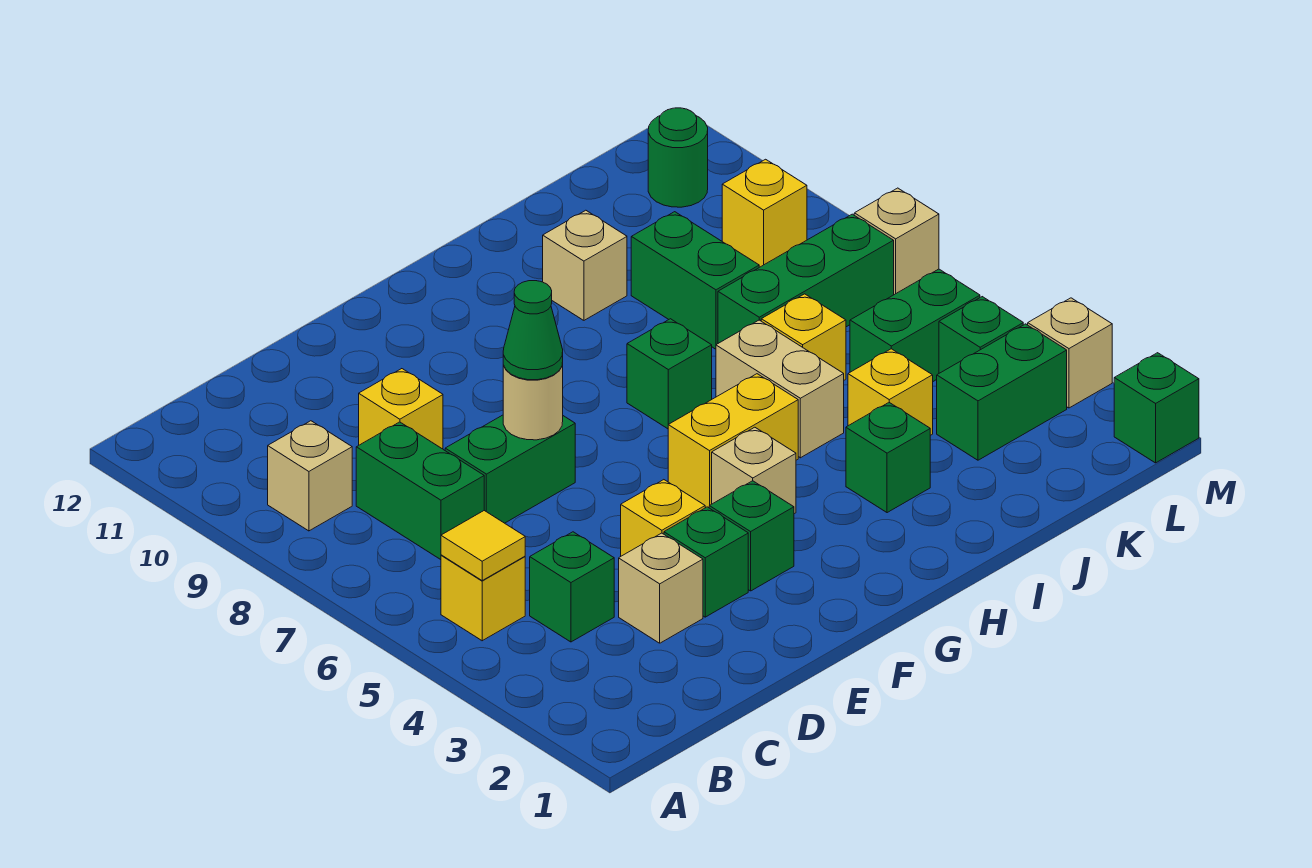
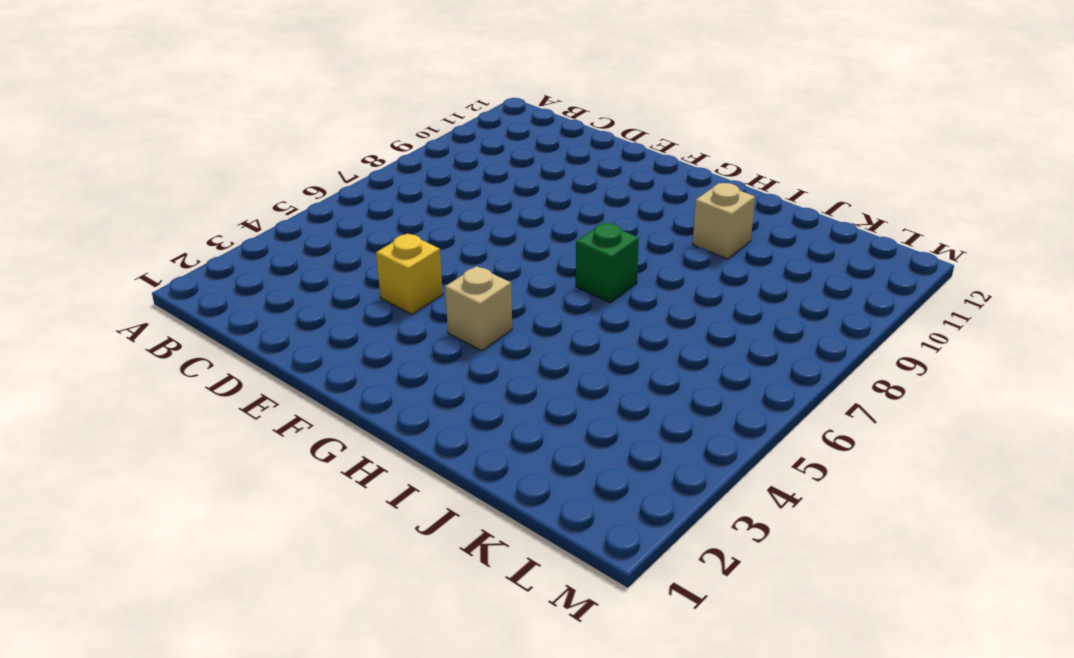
none -> yellow 1x1 brick [441,555,525,641]
none -> tan 1x1 brick [268,421,352,531]
none -> green 1x1 brick [530,532,614,642]
none -> green 1x2 brick [356,422,484,560]

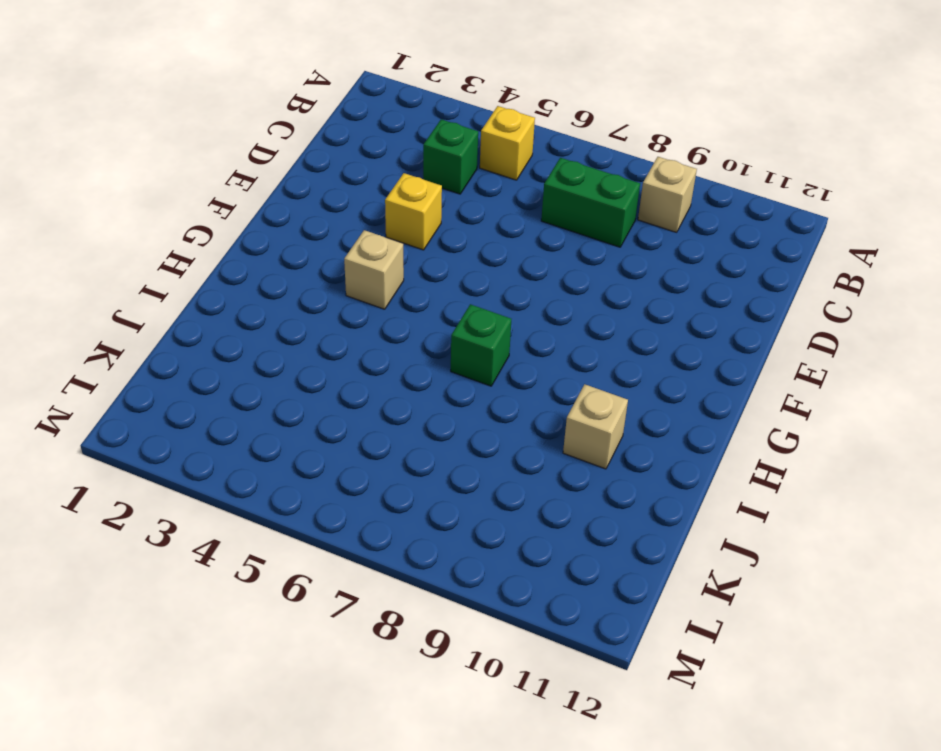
none -> tan 1x1 brick [619,533,703,643]
none -> green 1x2 brick [445,415,575,523]
none -> yellow 1x1 brick [359,369,443,449]
none -> green 1x1 brick [664,507,748,617]

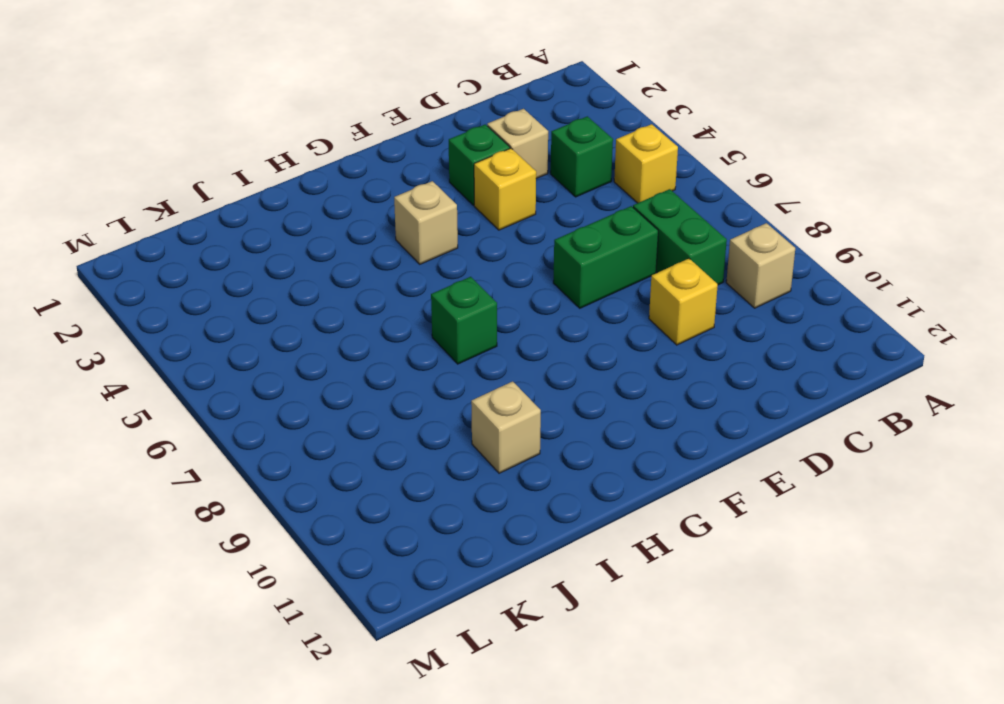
none -> green 1x1 brick [709,481,794,591]
none -> yellow 1x2 brick [668,374,798,508]
none -> green 1x1 brick [846,403,930,513]
none -> tan 1x2 brick [716,320,844,458]

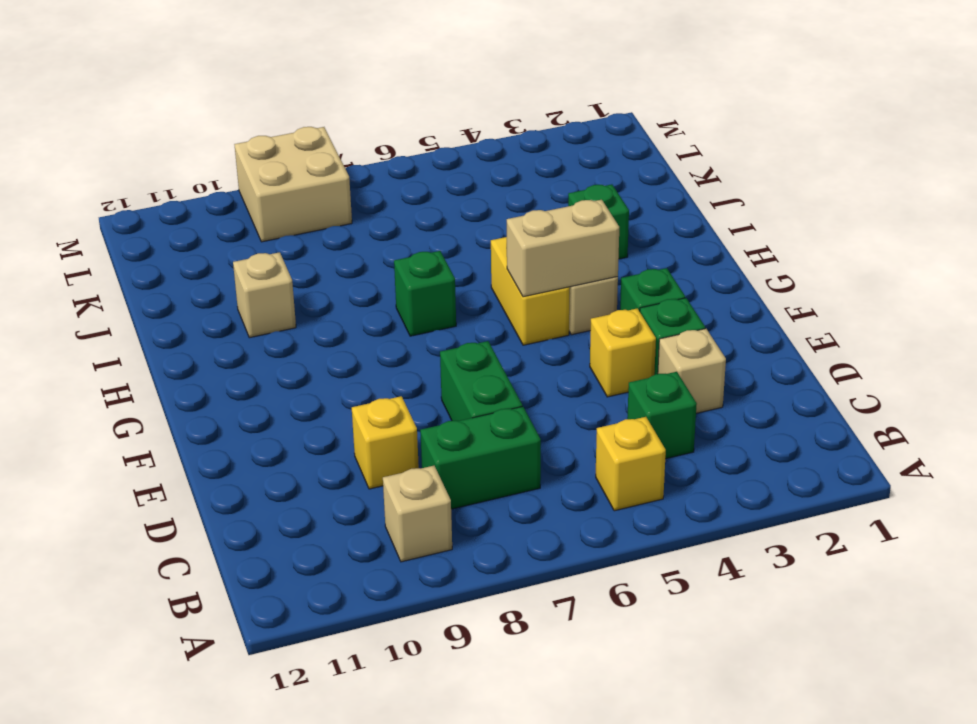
tan 1x2 brick [507,200,619,297] -> tan 1x2 brick moved to [716,320,844,458]
tan 2x2 brick [234,127,352,242] -> yellow 1x1 brick [722,159,807,267]
none -> yellow 1x1 brick [848,349,933,435]
none -> yellow 1x1 brick [761,294,846,380]
none -> green 1x3 brick [718,214,894,343]
none -> green 1x2 brick [631,212,759,349]

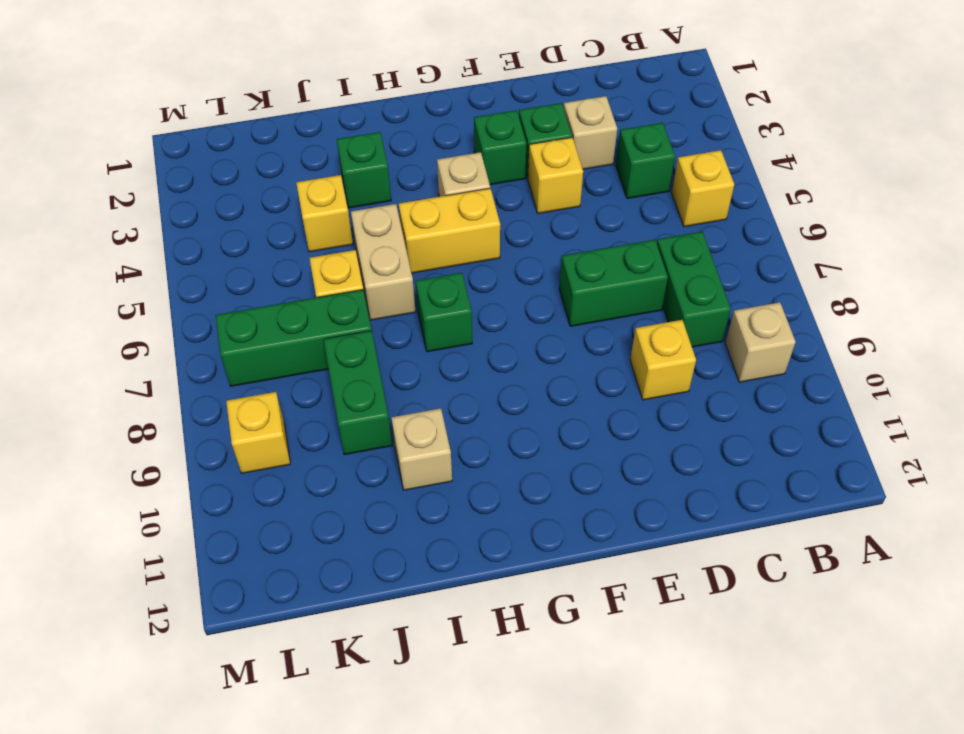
none -> green 1x2 brick [937,324,1067,460]
none -> green 1x2 brick [850,269,980,381]
none -> green 1x1 brick [939,297,1023,373]
none -> green 1x1 round brick [648,108,708,207]

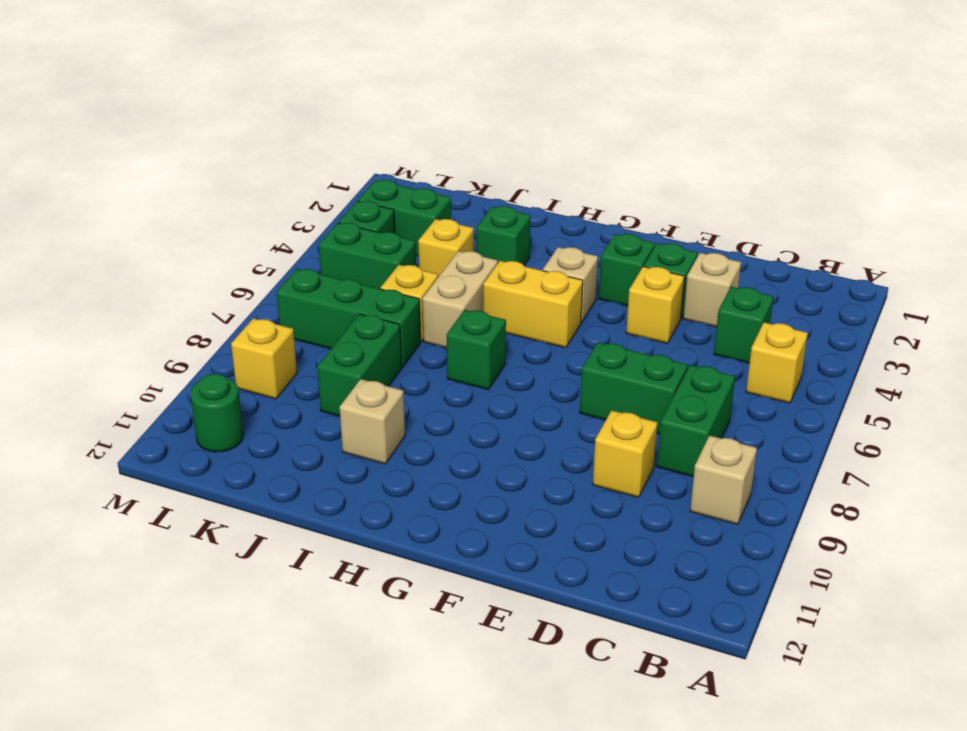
none -> green 1x1 brick [1114,353,1199,463]
none -> tan 1x1 brick [1028,298,1112,408]
none -> tan 1x1 brick [854,188,939,295]
none -> yellow 1x1 tile [441,511,525,580]

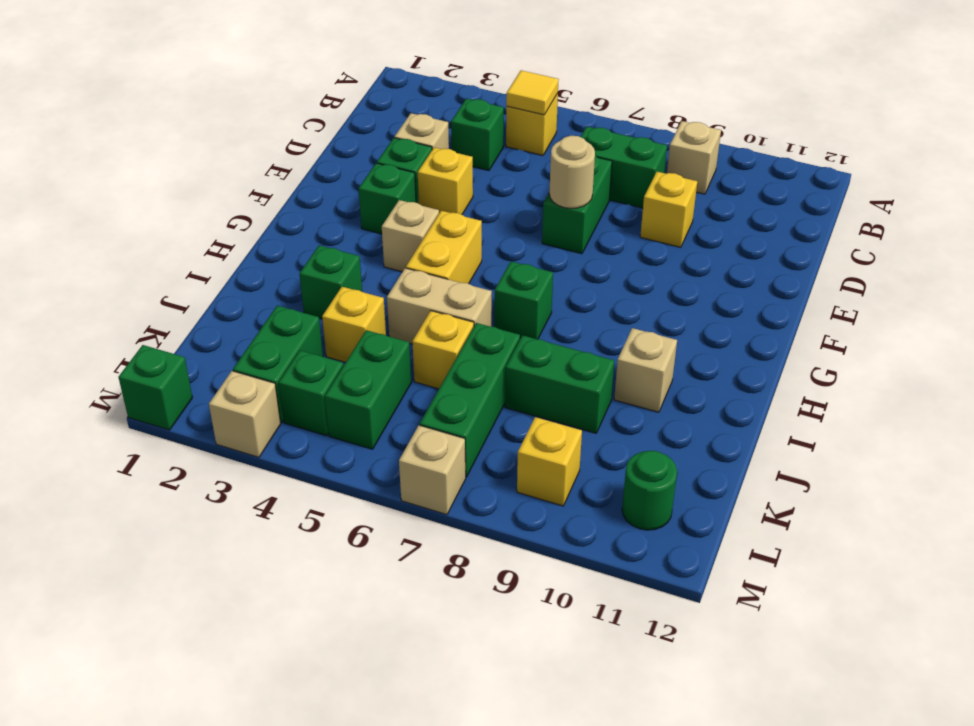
none -> green 1x1 cone [503,281,563,380]

